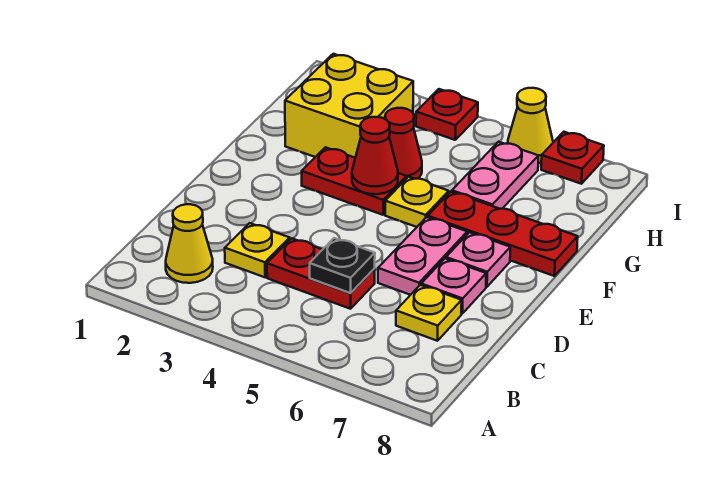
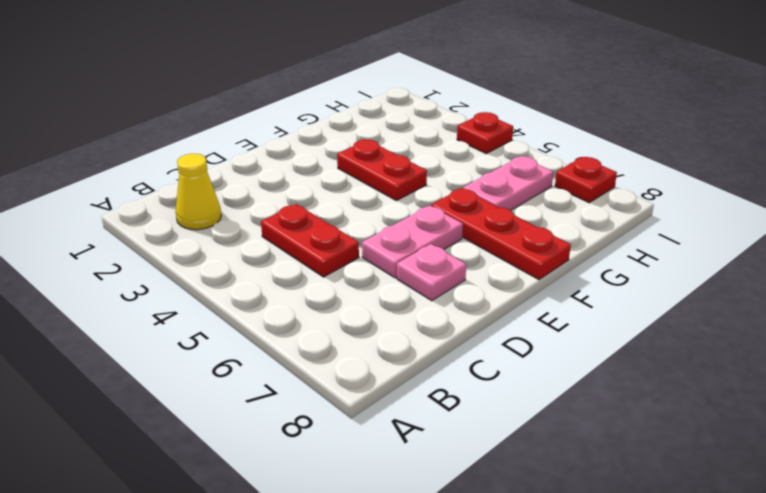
none -> yellow 1x1 plate [225,223,290,277]
none -> yellow 1x1 plate [396,285,462,341]
none -> pink 1x1 plate [446,232,510,287]

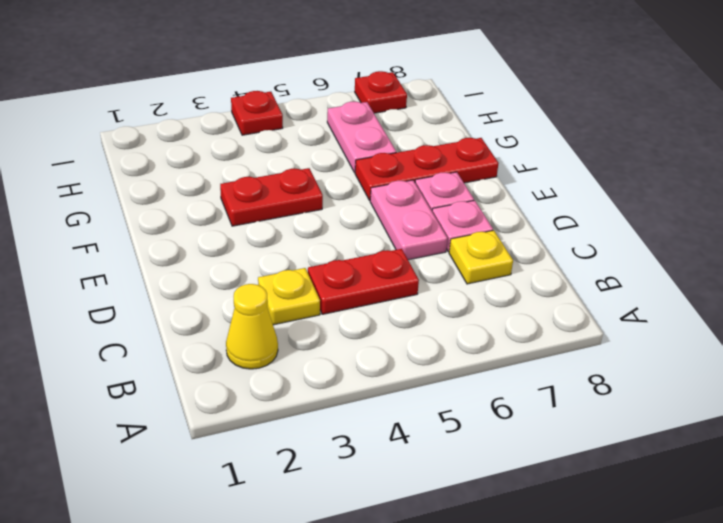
none -> yellow 1x1 plate [385,177,449,227]
none -> yellow 2x2 brick [285,54,413,158]
none -> red 1x1 cone [385,108,422,179]

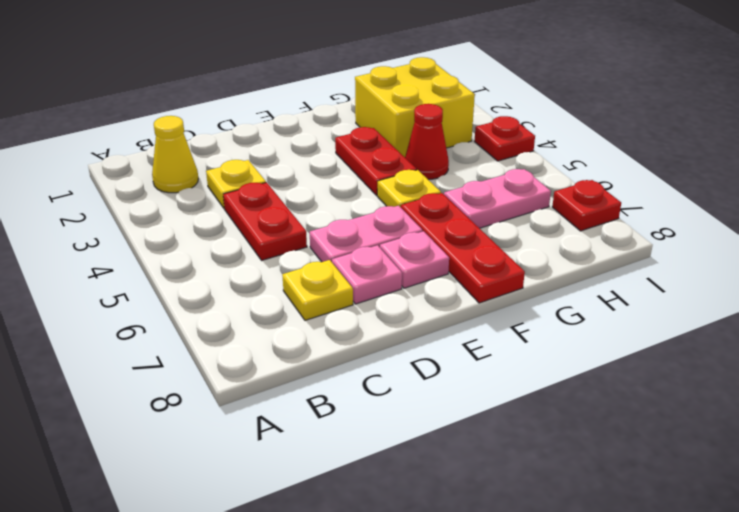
none -> yellow 1x1 cone [508,88,553,163]
none -> black 1x1 plate [310,238,375,293]
none -> red 1x1 cone [352,117,398,194]

